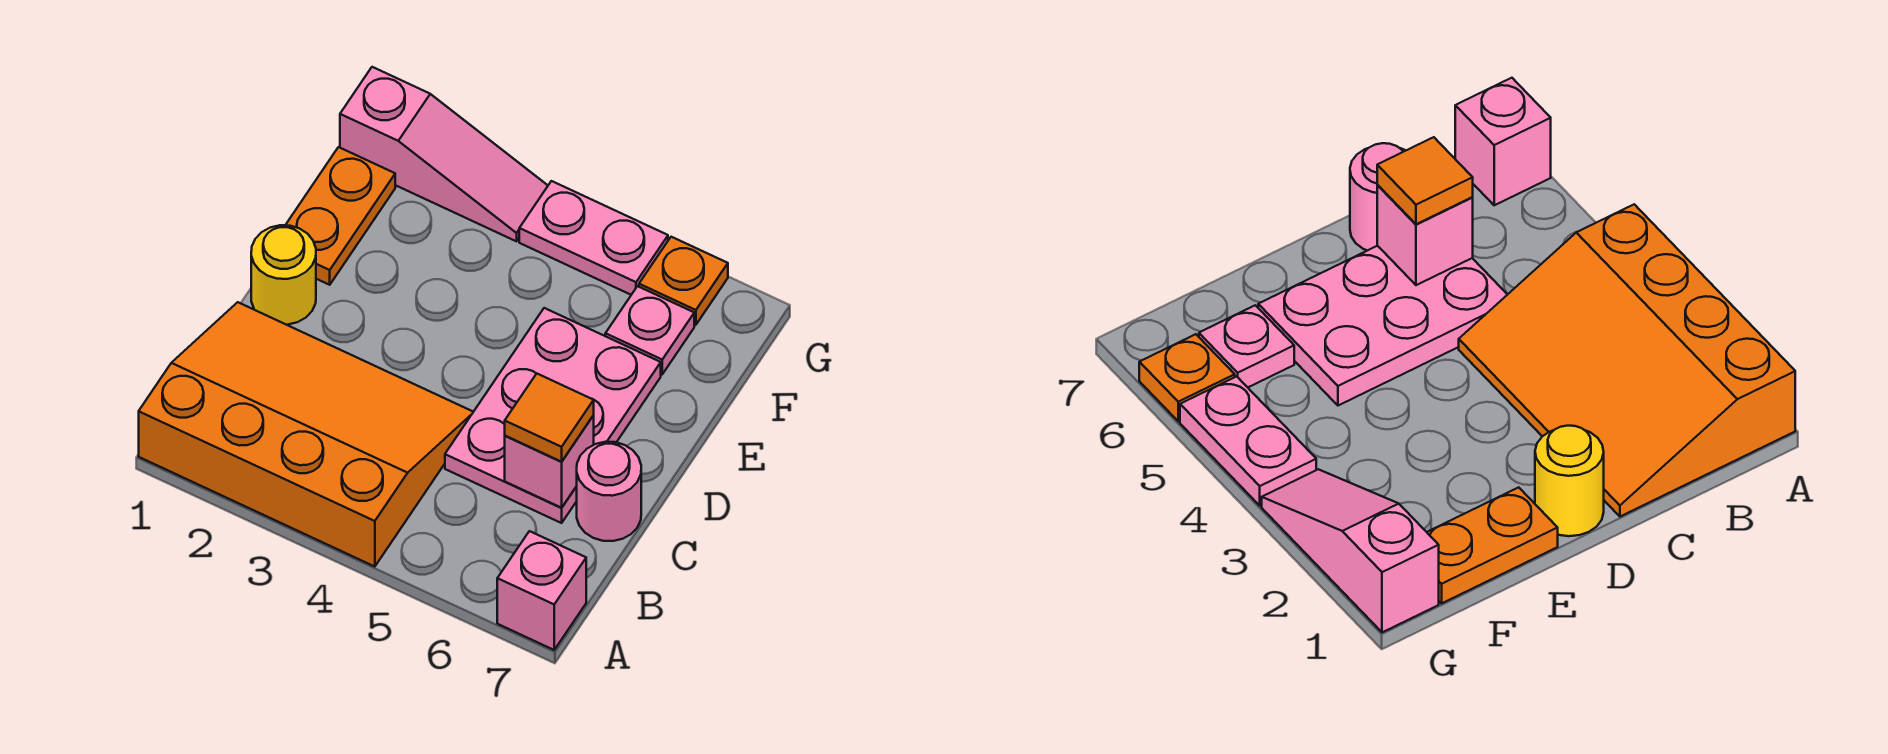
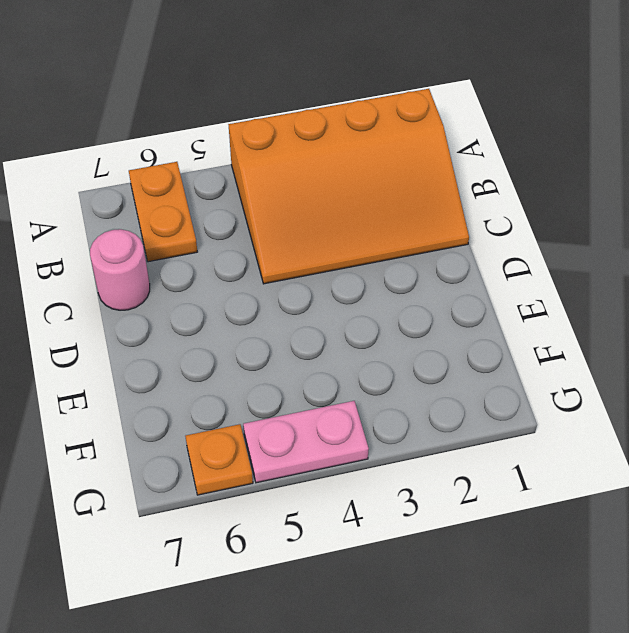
orange 1x2 plate [129,162,197,262] -> orange 1x2 plate moved to [286,147,395,285]
none -> pink 1x1 brick [497,531,586,650]
none -> pink 2x3 plate [445,308,661,523]
none -> yellow 1x1 round brick [251,225,316,325]

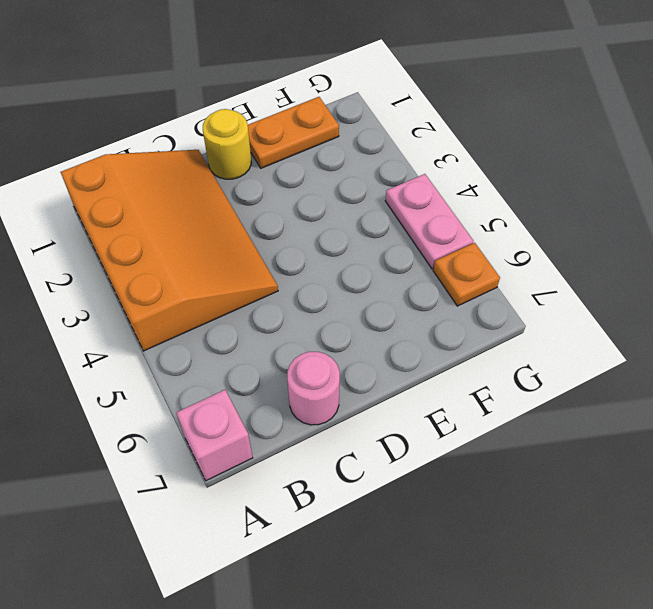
none -> pink 2x3 plate [445,308,661,523]
none -> pink 1x1 plate [605,286,694,374]
none -> pink 1x3 slope [340,67,548,241]

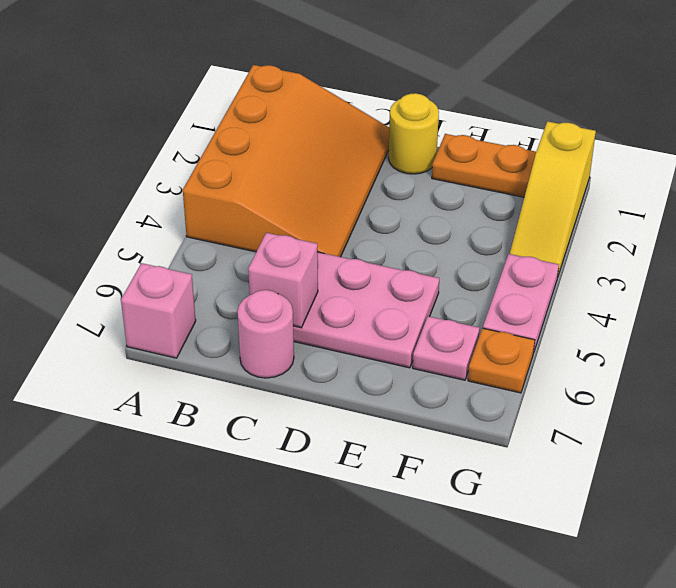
yellow 1x3 slope [510,121,596,275] -> pink 1x3 slope [340,67,548,241]
none -> orange 1x1 tile [505,374,594,462]

